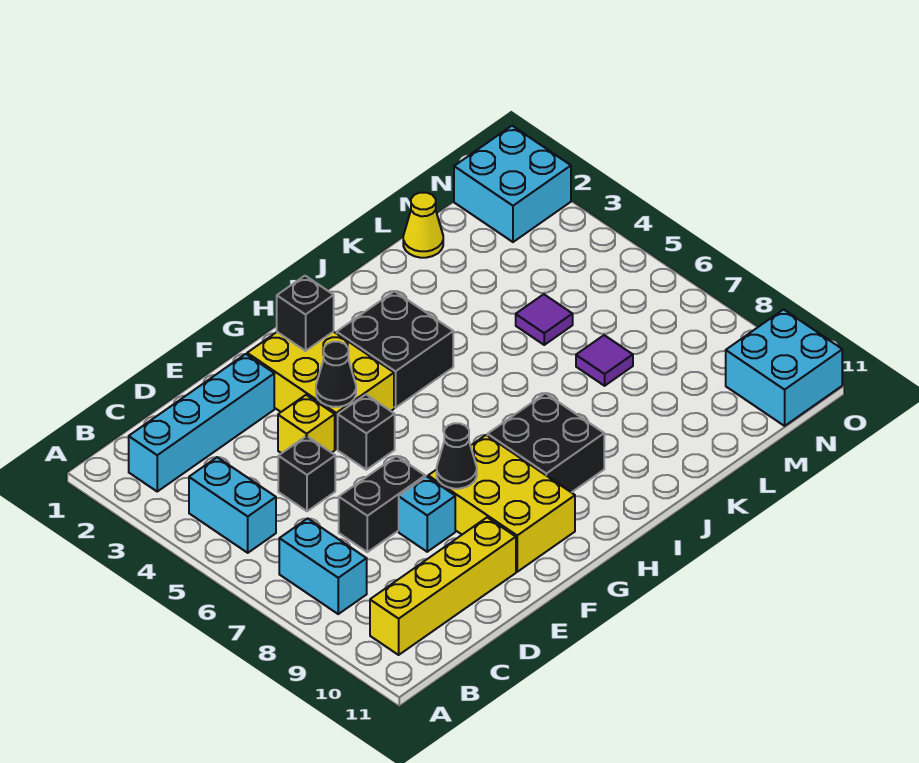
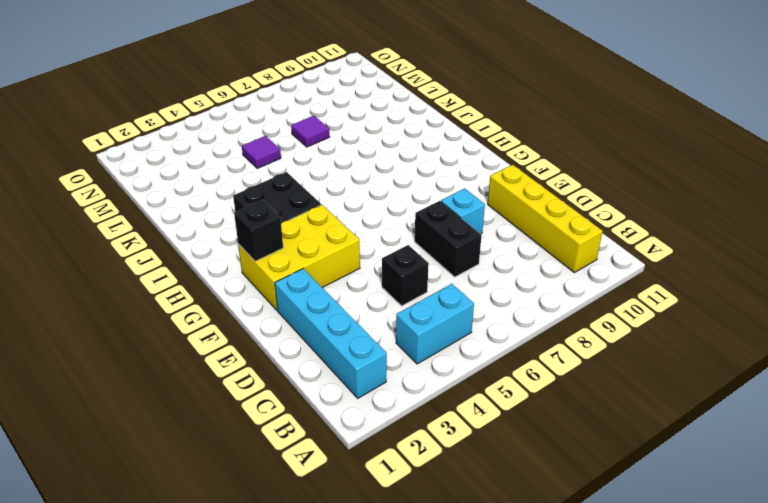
none -> cyan 1x2 brick [279,518,367,614]
none -> yellow 1x1 brick [278,395,335,453]
none -> black 1x1 brick [338,395,395,470]

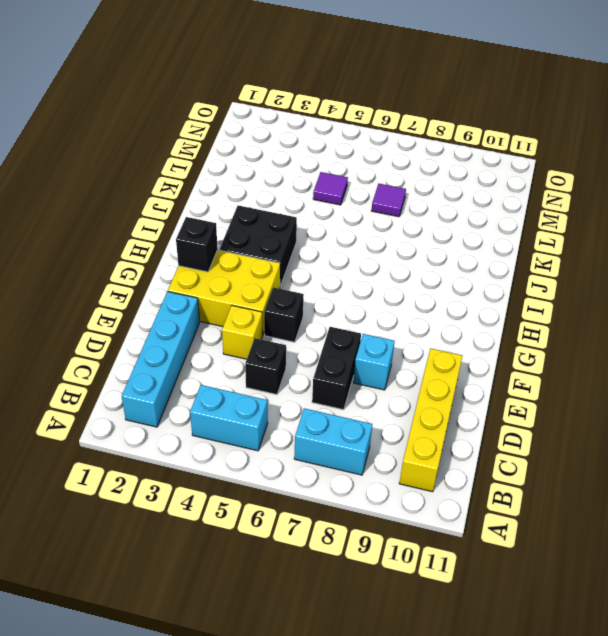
none -> yellow 2x3 brick [428,435,575,572]
none -> black 2x2 brick [487,393,604,492]
none -> yellow 1x1 cone [403,193,443,258]

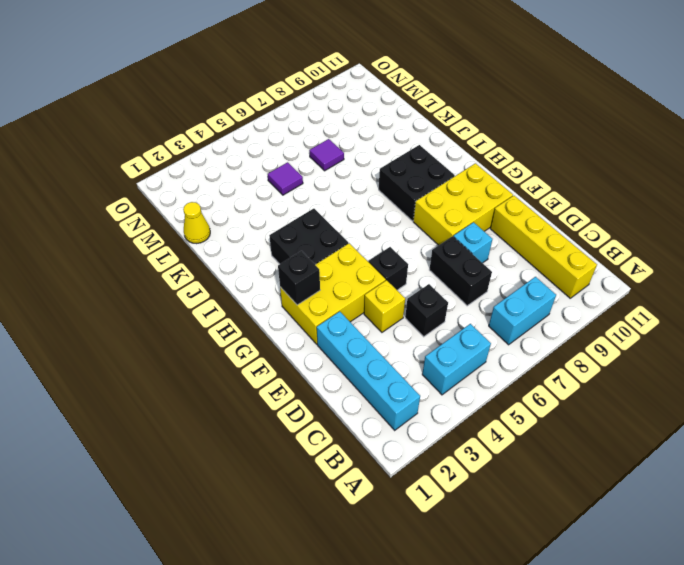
none -> cyan 2x2 brick [454,126,571,242]
none -> cyan 2x2 brick [726,310,842,426]
none -> black 1x1 cone [316,342,356,407]

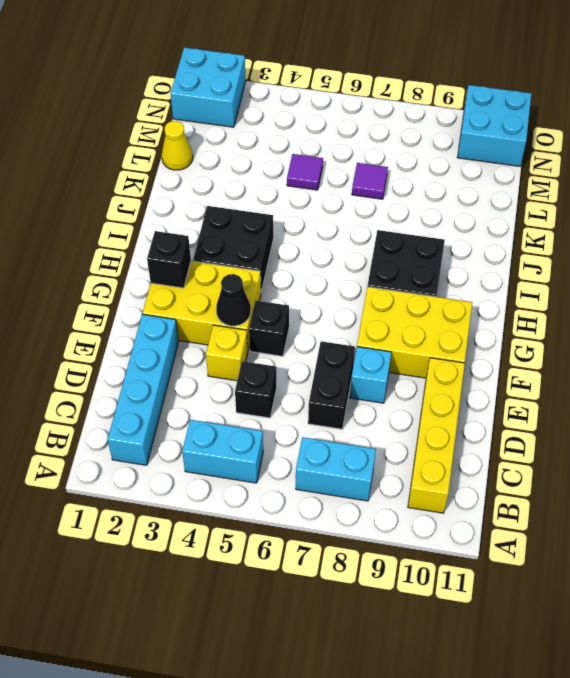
none -> black 1x1 cone [437,423,477,489]

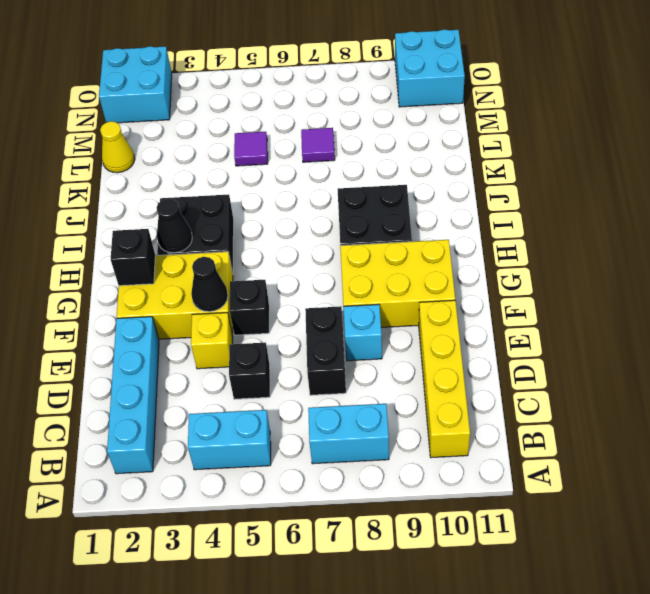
black 1x1 cone [157,198,192,253] -> black 1x1 cone moved to [437,423,477,489]

